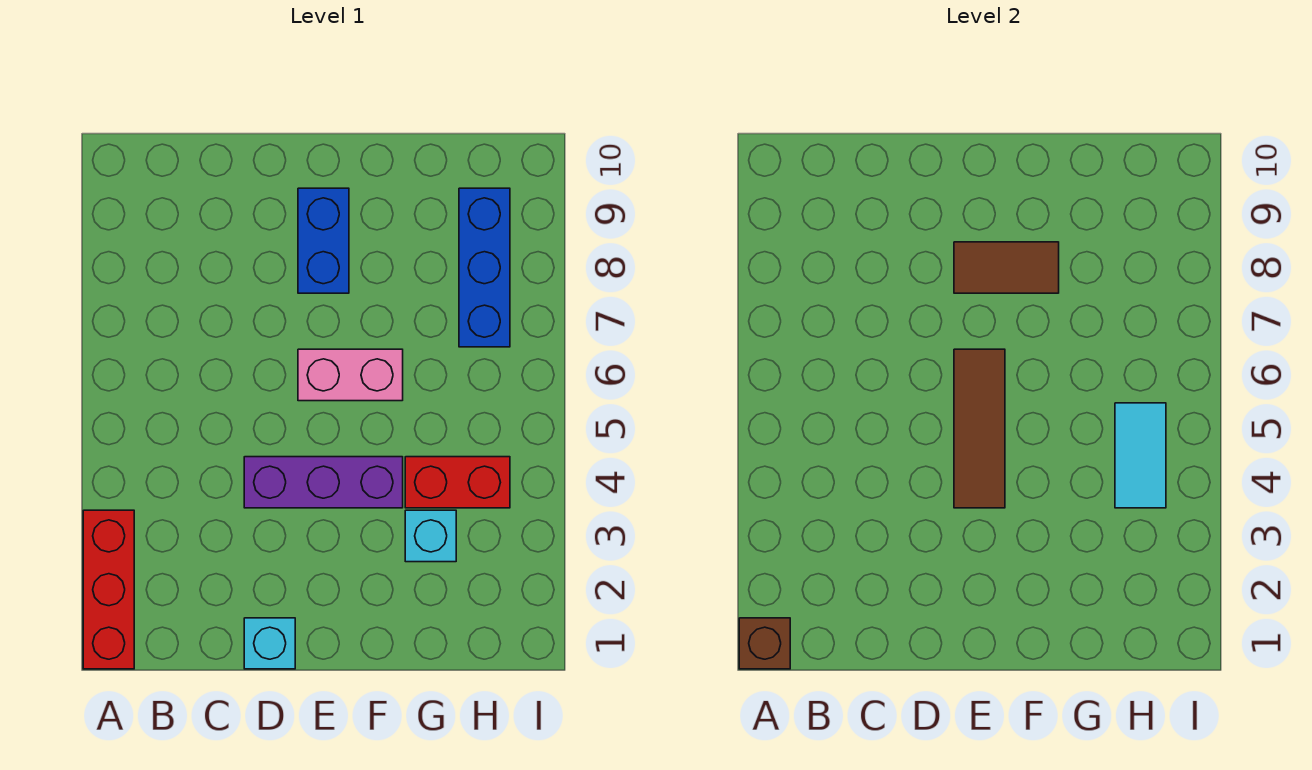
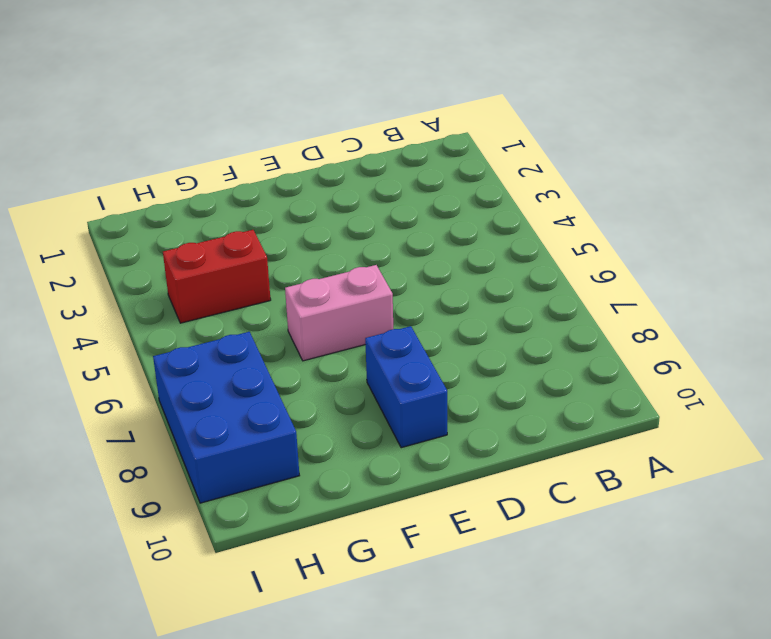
blue 2x3 brick [153,332,300,503] -> blue 1x3 brick [459,188,510,347]
none -> red 1x3 brick [83,510,134,669]
none -> cyan 1x1 brick [244,618,295,669]
none -> purple 1x3 brick [244,457,403,508]

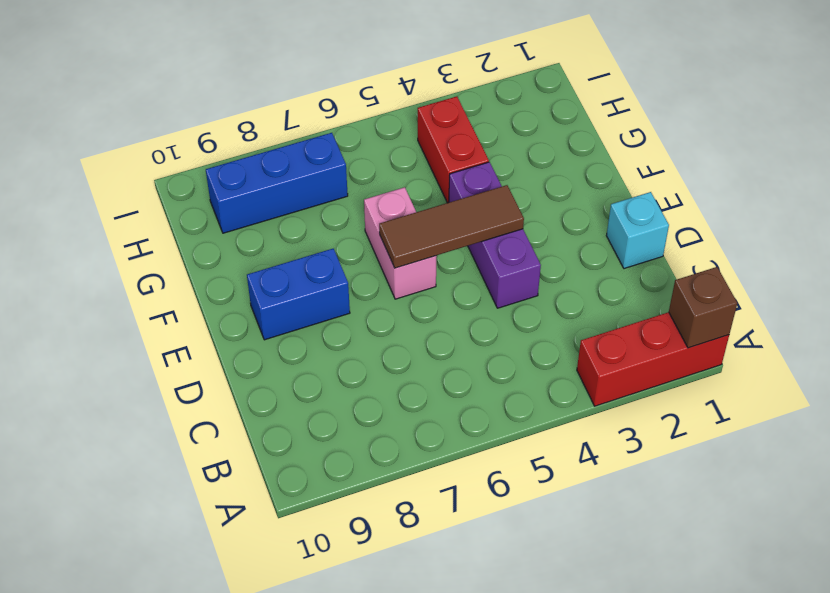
none -> cyan 1x1 brick [405,510,456,562]
none -> brown 1x2 tile [954,242,1059,293]
none -> cyan 1x2 tile [1115,403,1166,508]

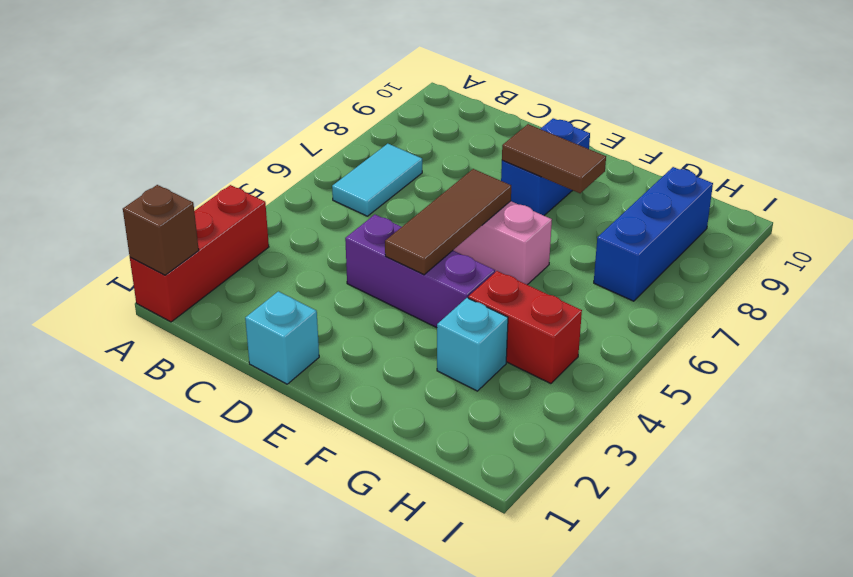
cyan 1x2 tile [332,144,422,216] -> cyan 1x2 tile moved to [1115,403,1166,508]

